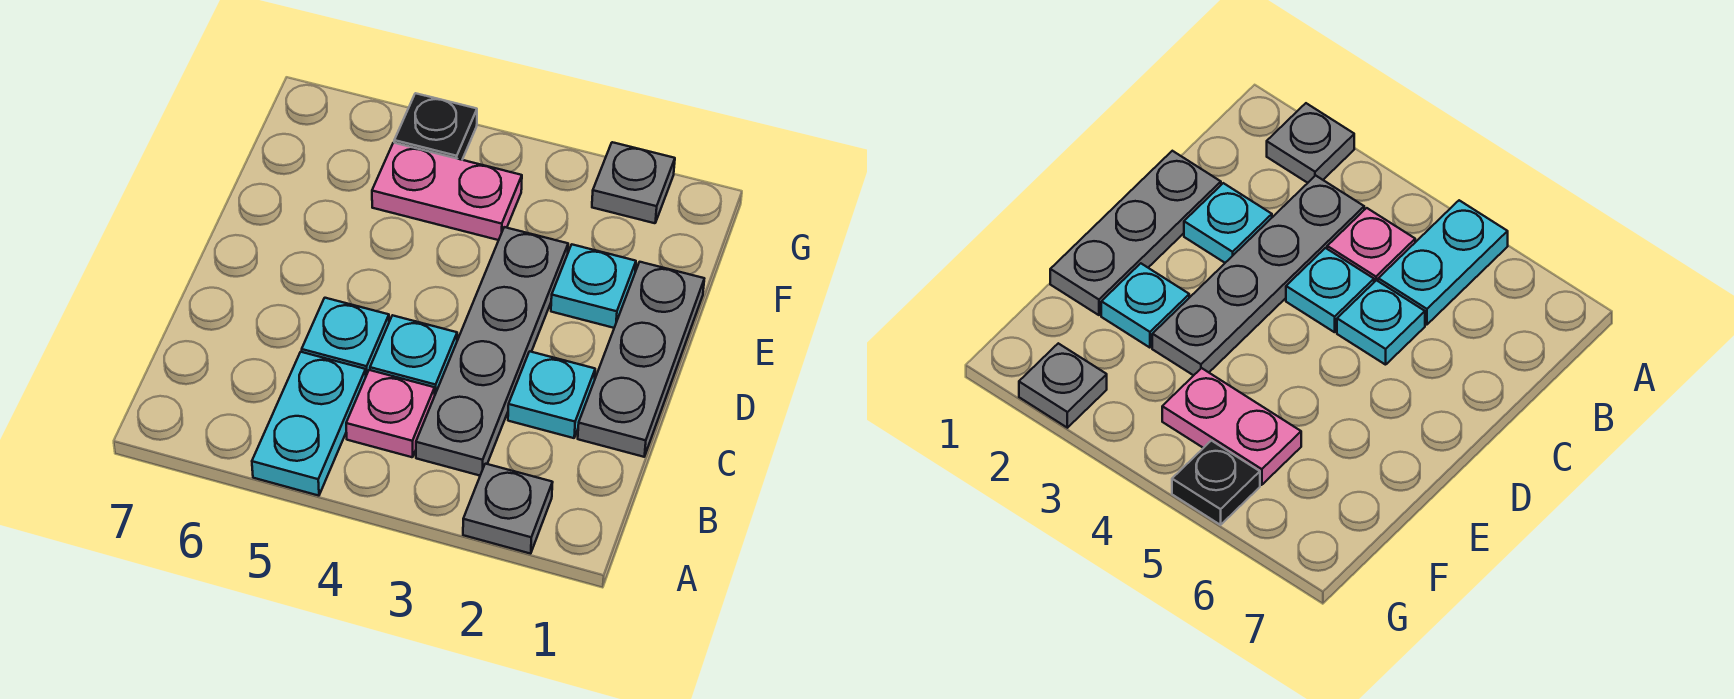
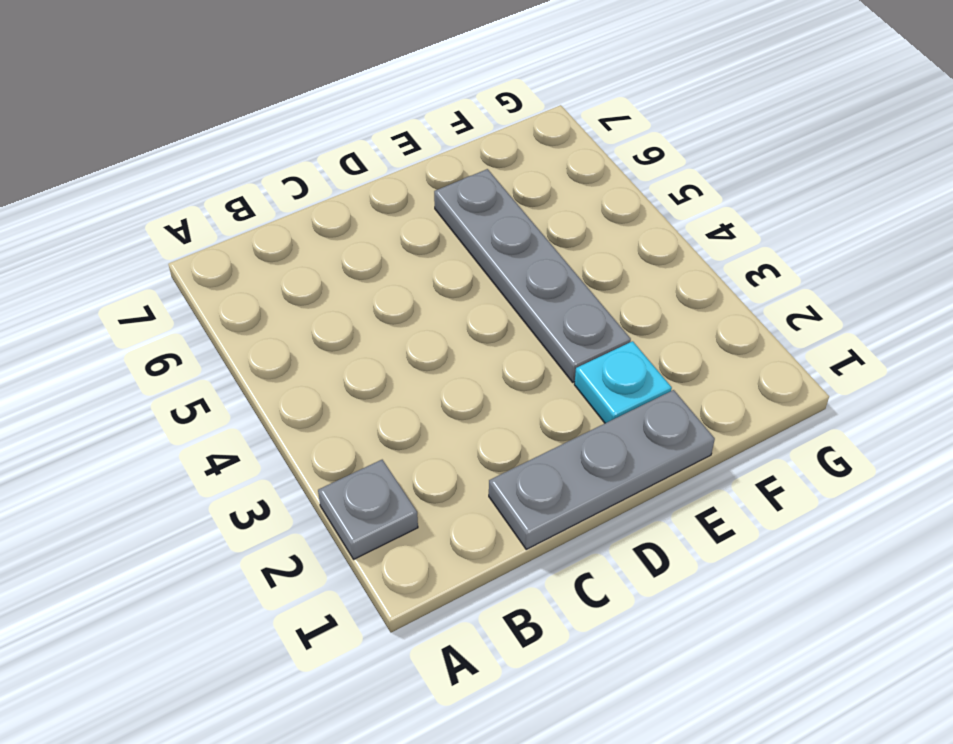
grey 1x4 plate [434,169,631,382] -> grey 1x4 plate turned to [416,227,568,476]
none -> cyan 1x2 plate [252,352,366,496]
none -> pink 1x1 plate [346,370,435,457]
none -> cyan 1x1 plate [508,351,595,438]

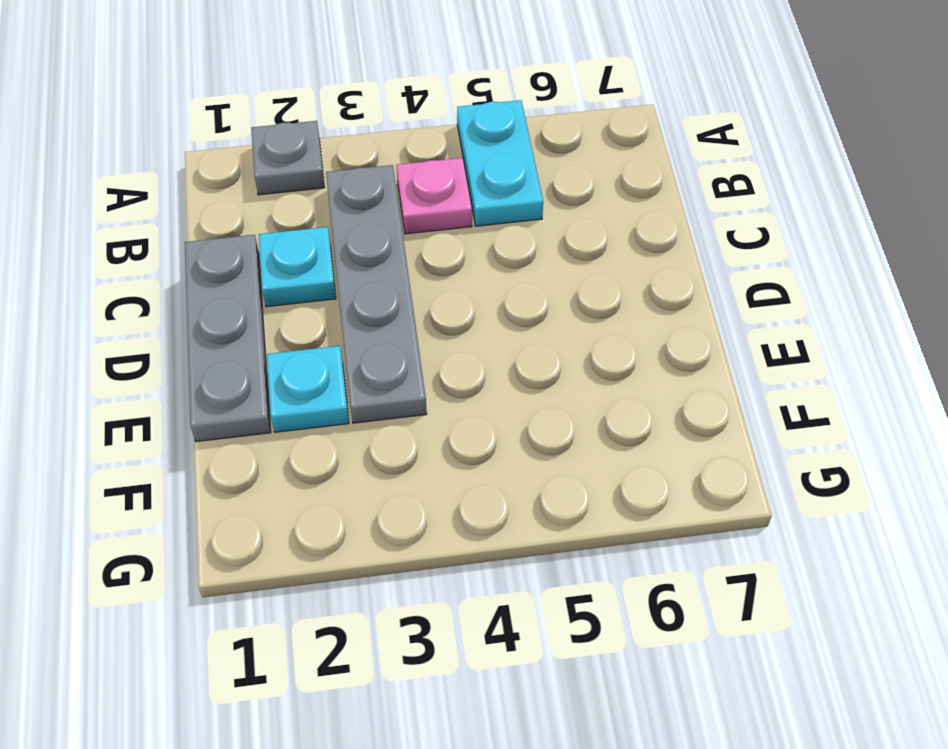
none -> cyan 1x1 plate [370,315,457,394]
none -> cyan 1x1 plate [302,298,389,375]
none -> pink 1x2 plate [372,143,522,240]

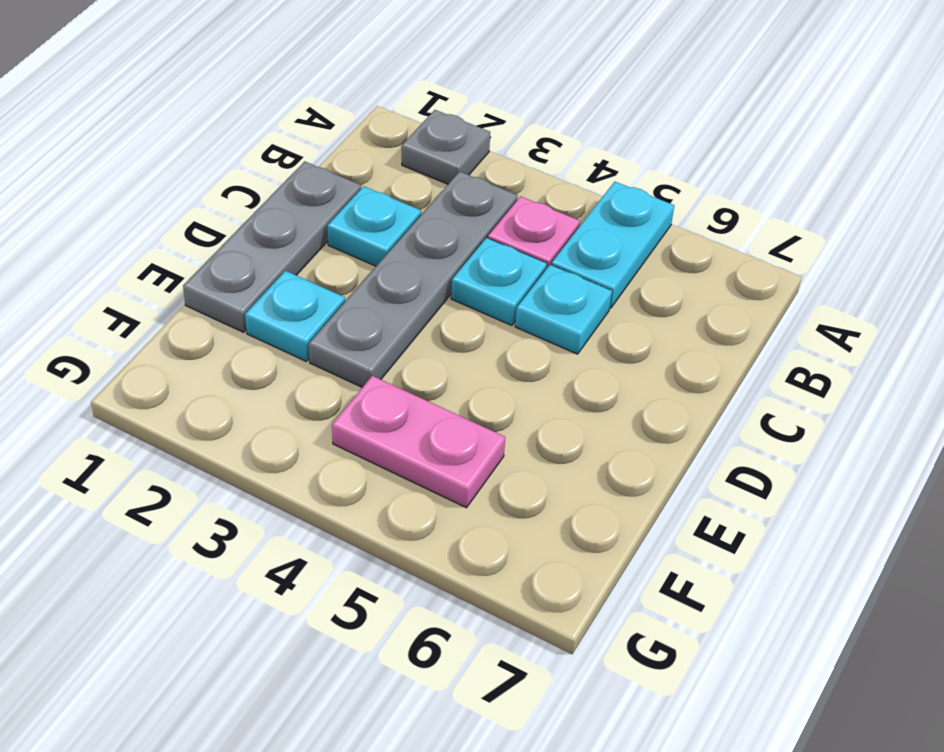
none -> grey 1x1 plate [592,142,675,223]
none -> black 1x1 plate [394,93,477,160]

